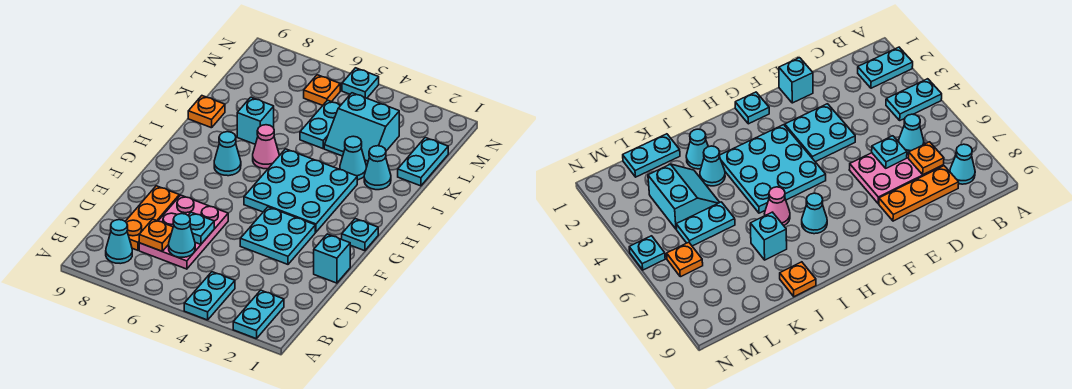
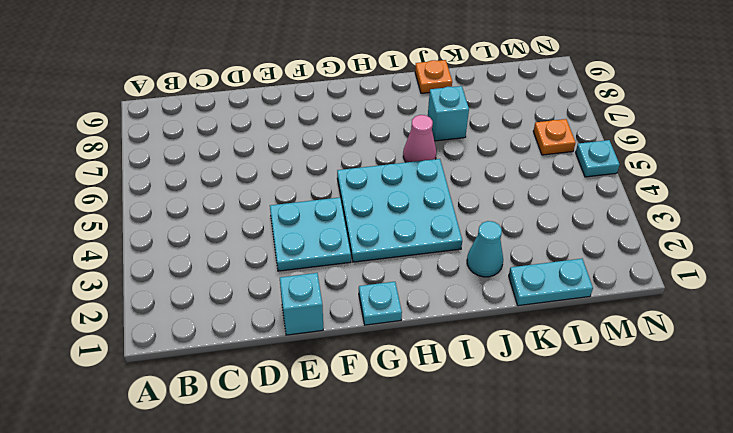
none -> cyan 1x2 plate [233,290,284,339]
none -> cyan 1x2 plate [184,272,235,320]
none -> cyan 1x1 cone [106,220,132,264]

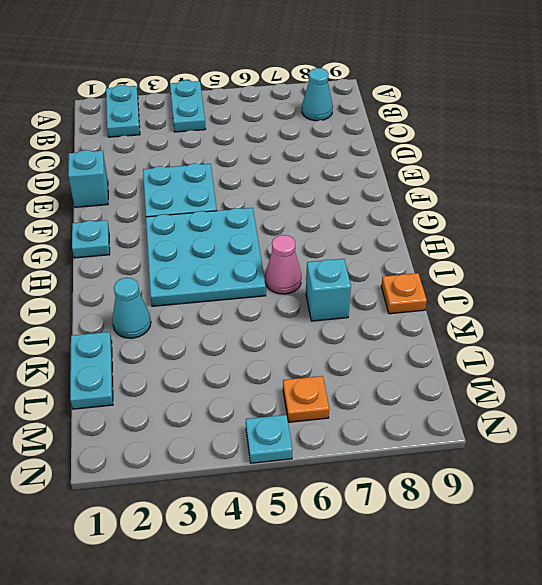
none -> pink 2x3 plate [139,195,228,269]
none -> orange 1x3 plate [125,186,179,250]
none -> cyan 1x1 cone [214,132,241,176]

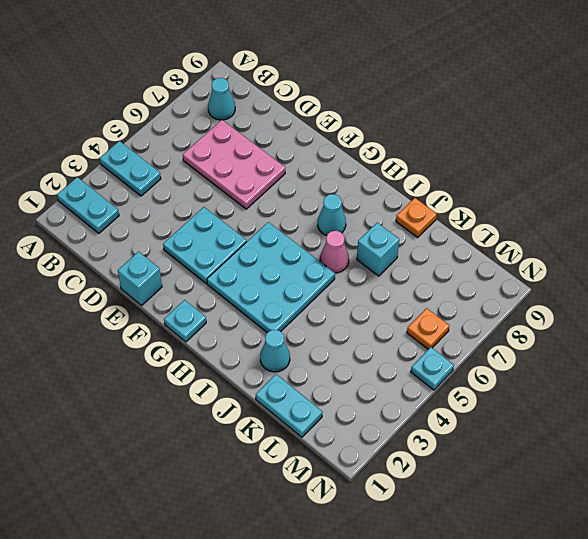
none -> orange 1x3 plate [125,186,179,250]
none -> cyan 1x1 cone [340,136,366,180]
none -> cyan 2x2 slope [324,93,399,165]

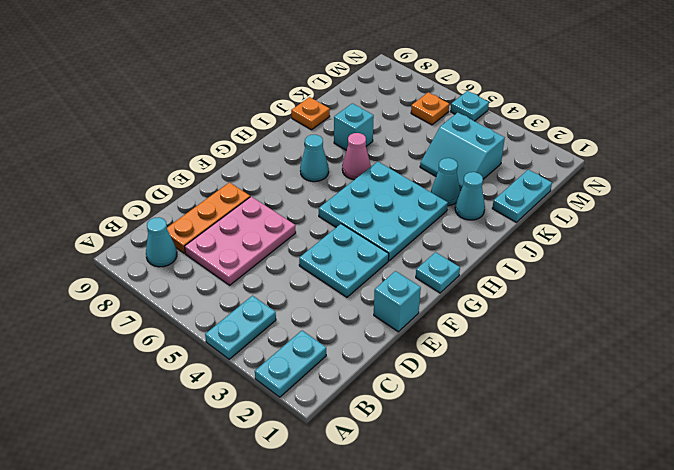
none -> cyan 1x2 plate [300,100,341,149]
none -> cyan 1x1 cone [169,214,195,257]
none -> orange 1x1 plate [139,219,173,251]

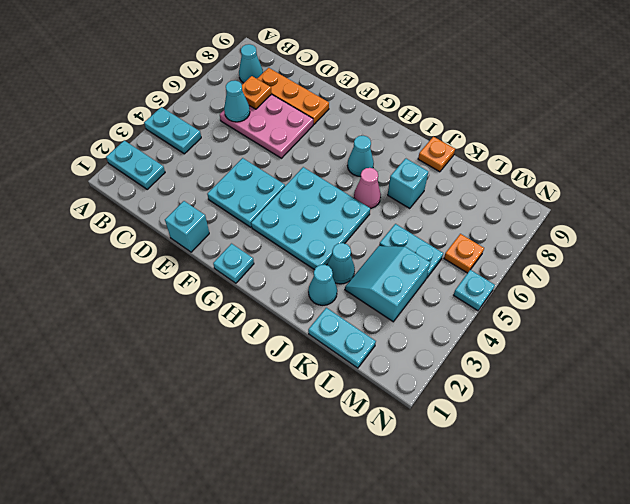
none -> cyan 1x1 plate [188,212,214,244]

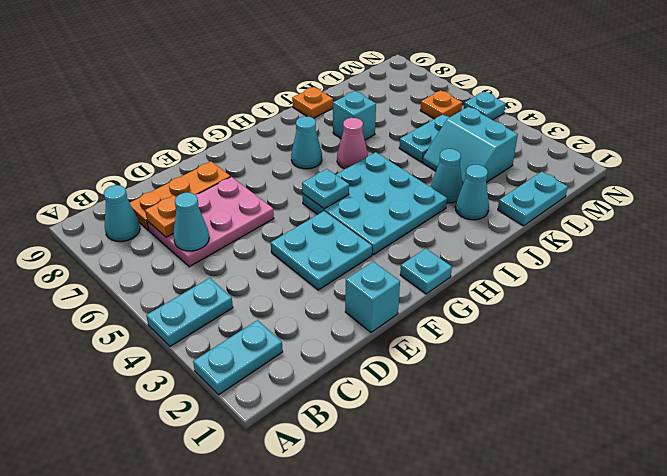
cyan 1x1 plate [302,169,349,209] -> cyan 1x1 plate moved to [188,212,214,244]

